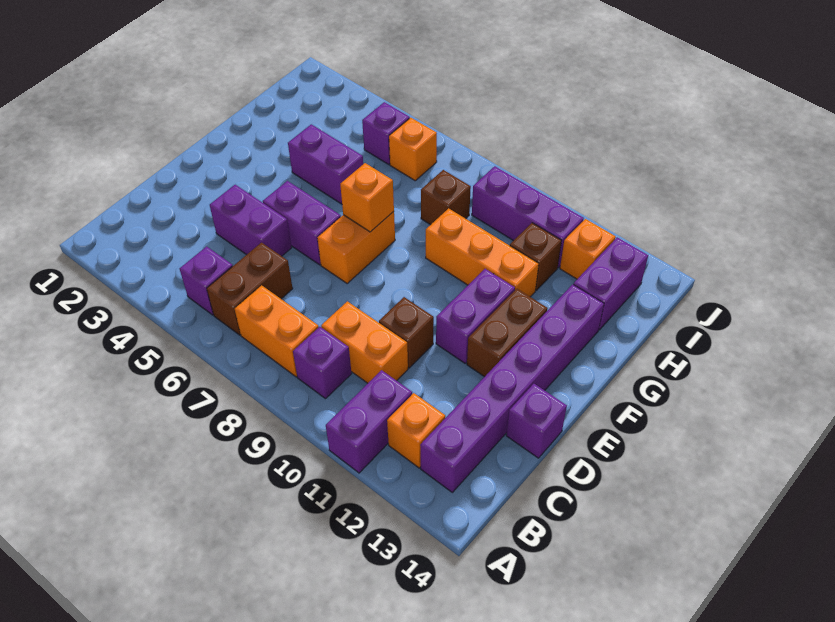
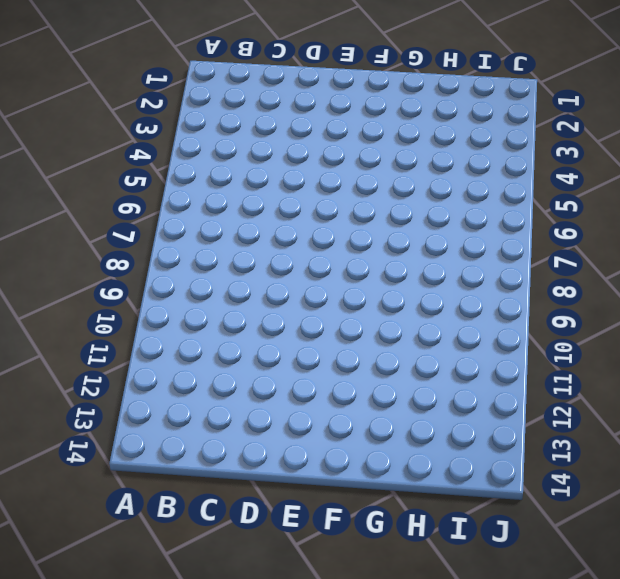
none -> purple 1x2 brick [326,370,412,473]
none -> purple 1x1 brick [179,246,233,315]
none -> brown 1x2 brick [207,242,293,335]

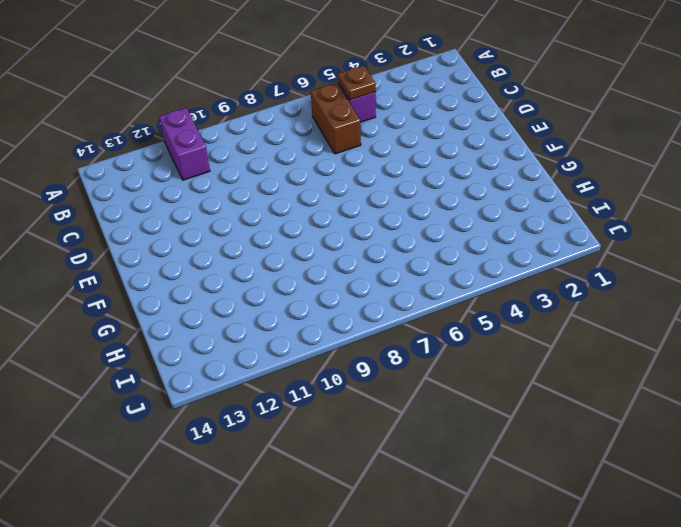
brown 1x1 plate [338,65,376,100] -> none
none -> orange 1x2 brick [235,285,319,377]
none -> purple 1x1 brick [293,327,352,399]
none -> orange 1x1 brick [387,393,445,468]

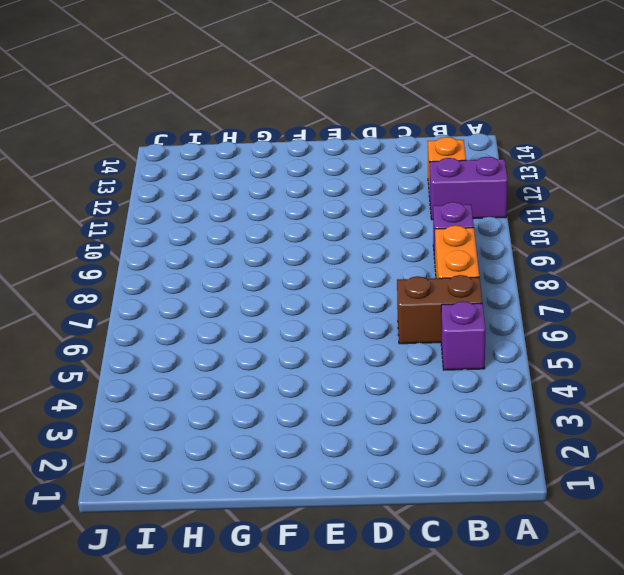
none -> purple 1x6 brick [420,284,604,492]
none -> orange 1x2 brick [321,301,408,383]
none -> purple 1x2 brick [210,185,292,256]

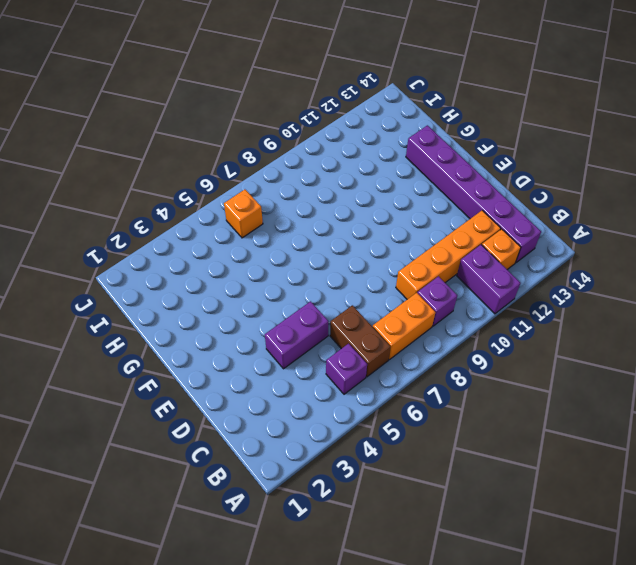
orange 1x4 brick [396,210,501,299] -> orange 1x2 brick [321,301,408,383]
none -> brown 1x1 brick [379,297,434,368]
none -> purple 1x1 brick [506,384,567,458]
none -> purple 1x2 brick [263,181,341,265]

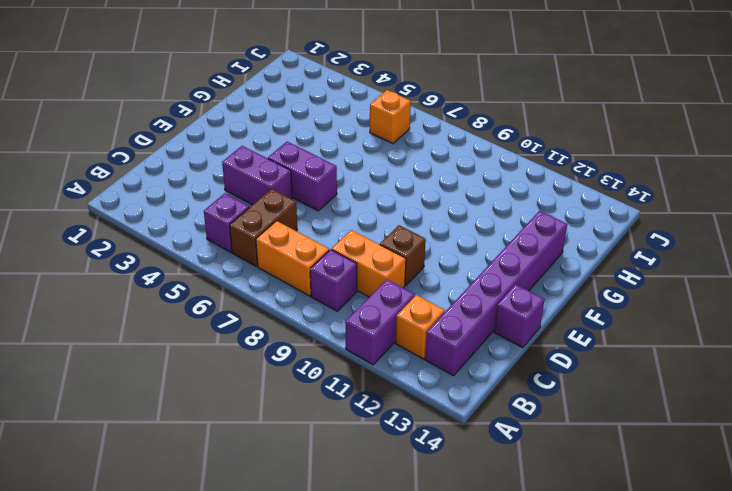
none -> orange 1x2 brick [317,212,395,283]
none -> purple 1x2 brick [436,269,515,363]
none -> brown 1x2 brick [467,289,548,377]

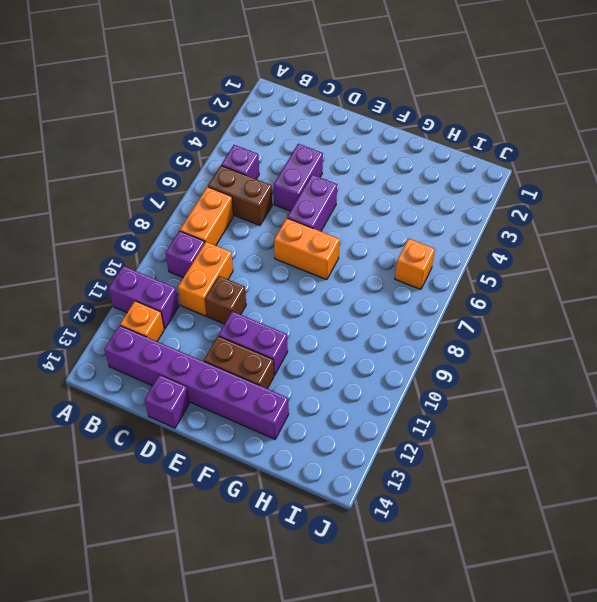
none -> purple 1x2 brick [288,124,363,204]
none -> orange 1x3 brick [426,208,539,297]
none -> brown 1x1 brick [421,170,471,225]

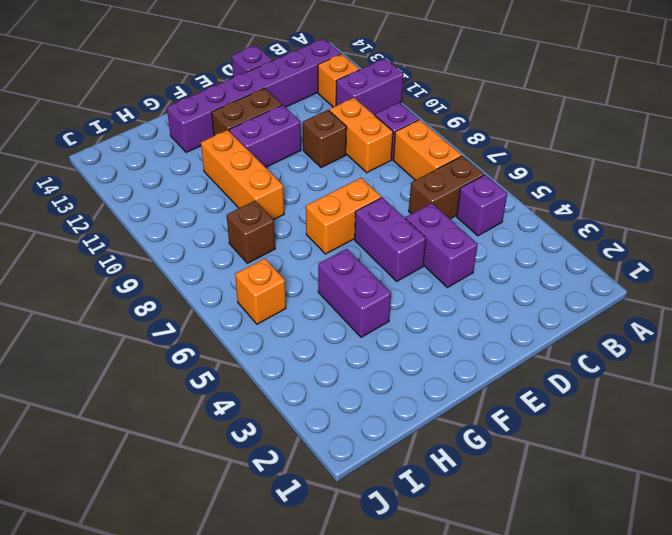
none -> brown 1x1 brick [510,223,561,290]
none -> purple 1x2 brick [573,237,648,330]
none -> purple 1x1 brick [362,102,410,165]

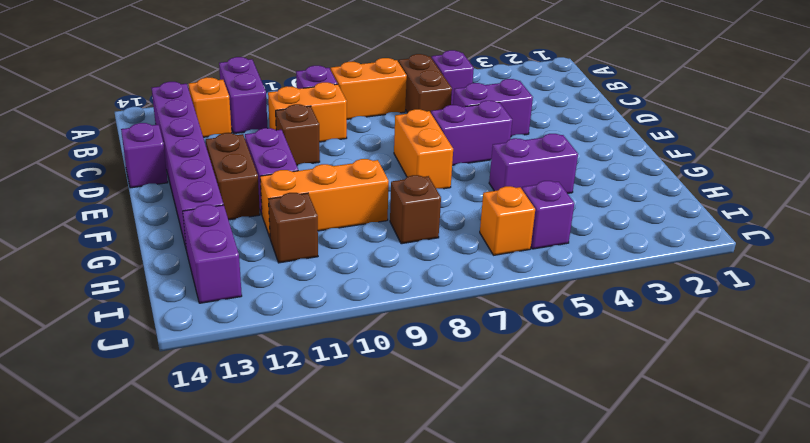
none -> purple 1x3 brick [472,166,584,268]
none -> orange 1x1 brick [560,219,616,279]
none -> orange 1x1 brick [340,163,394,232]

